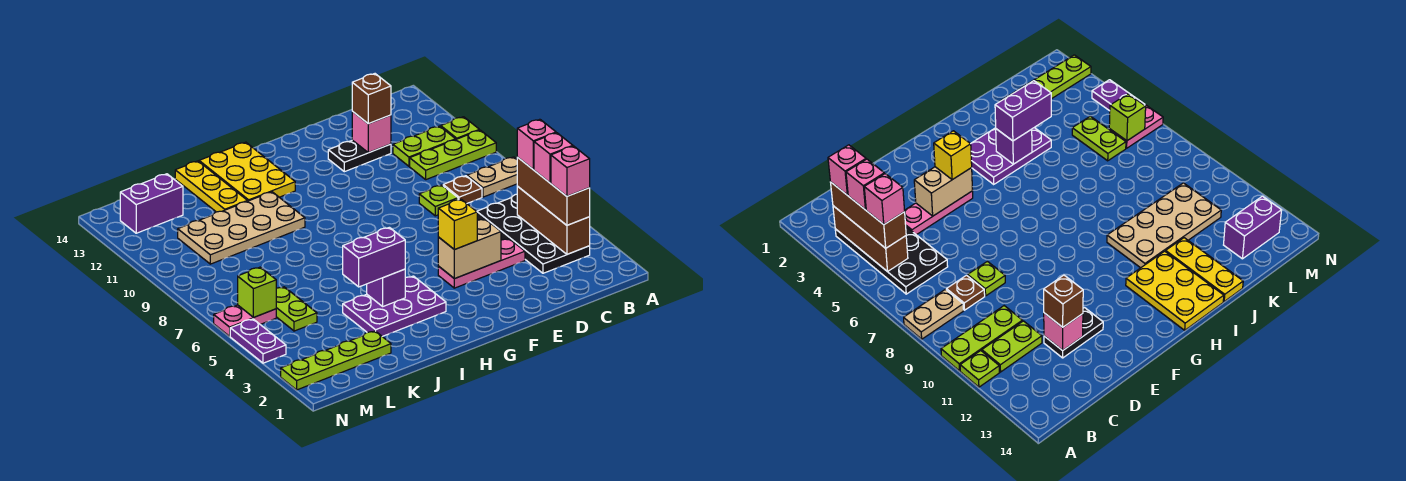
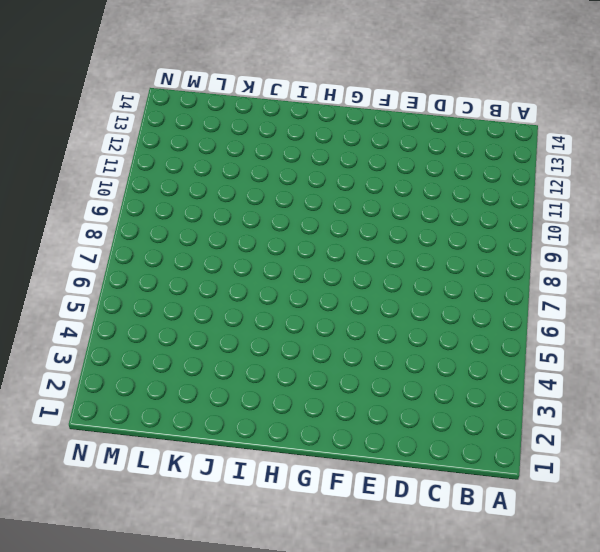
none -> tan 1x2 plate [467,157,517,197]
none -> lime 1x3 plate [410,130,496,180]
none -> lime 1x1 plate [441,117,479,139]
none -> black 2x4 plate [477,194,590,273]

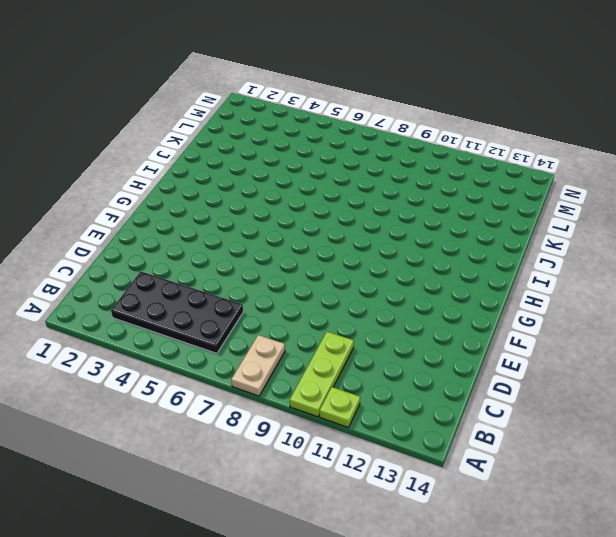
none -> lime 1x2 plate [393,126,456,166]
none -> brown 1x1 plate [443,176,482,203]
none -> pink 1x3 plate [438,239,525,288]
none -> lime 1x1 plate [419,185,458,216]

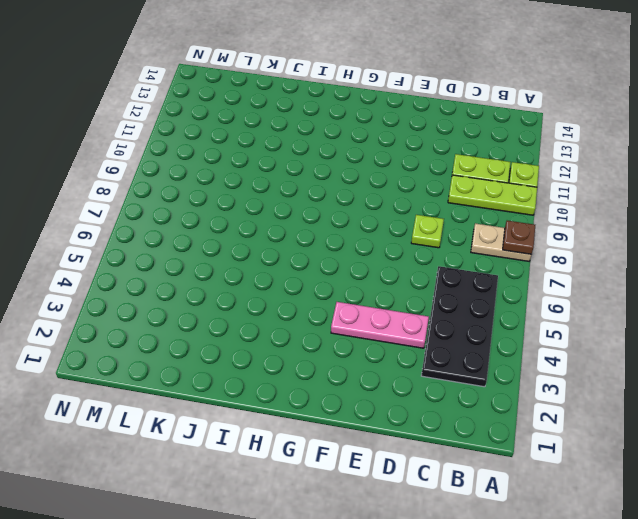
brown 1x1 plate [503,221,535,254] -> brown 1x1 plate moved to [443,176,482,203]
none -> black 1x2 plate [328,140,391,172]
none -> purple 2x3 plate [343,276,446,337]
none -> yellow 2x3 plate [199,142,295,201]
none -> tan 2x4 plate [178,192,305,264]

